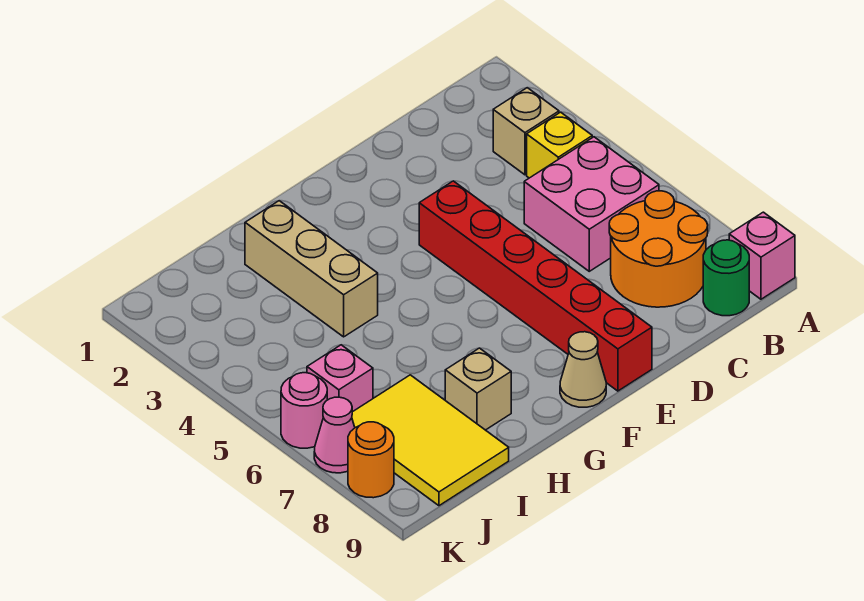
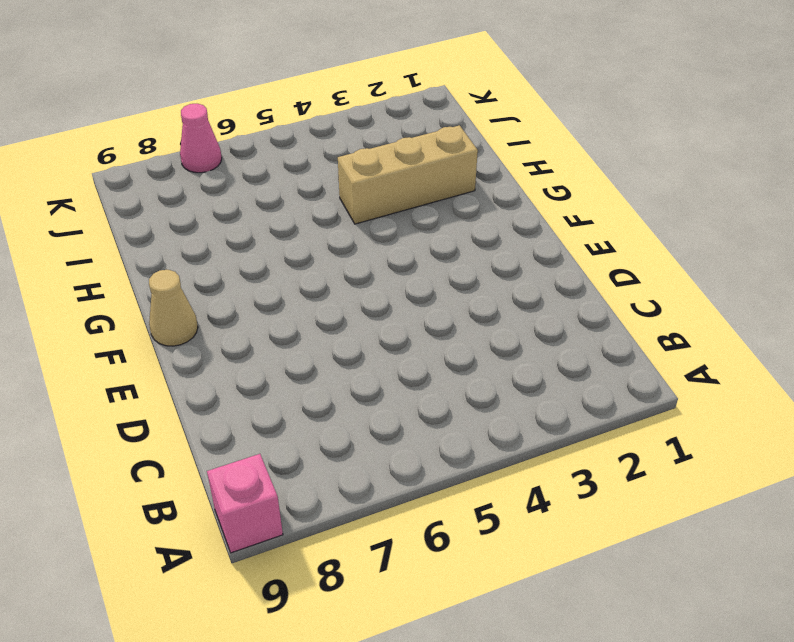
none -> tan 1x1 brick [493,88,559,175]
none -> yellow 1x1 brick [527,112,592,178]
none -> pink 2x2 brick [524,137,659,271]

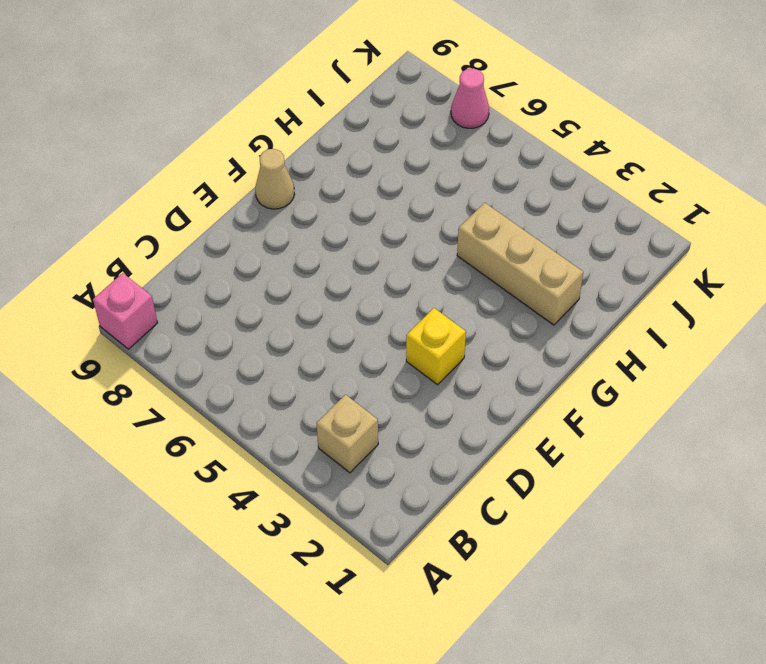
yellow 1x1 brick [406,308,466,385] -> yellow 1x1 brick moved to [527,112,592,178]
none -> pink 2x2 brick [524,137,659,271]
none -> orange 2x2 round brick [609,191,708,307]
none -> green 1x1 round brick [703,240,749,316]

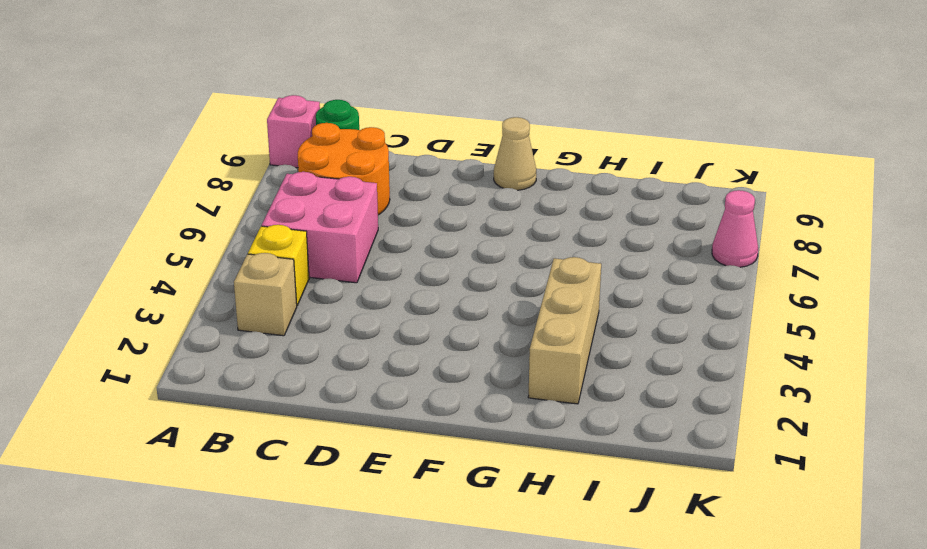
none -> red 1x6 brick [419,181,652,391]
none -> tan 1x1 brick [445,348,511,430]
none -> yellow 2x3 tile [352,375,509,506]

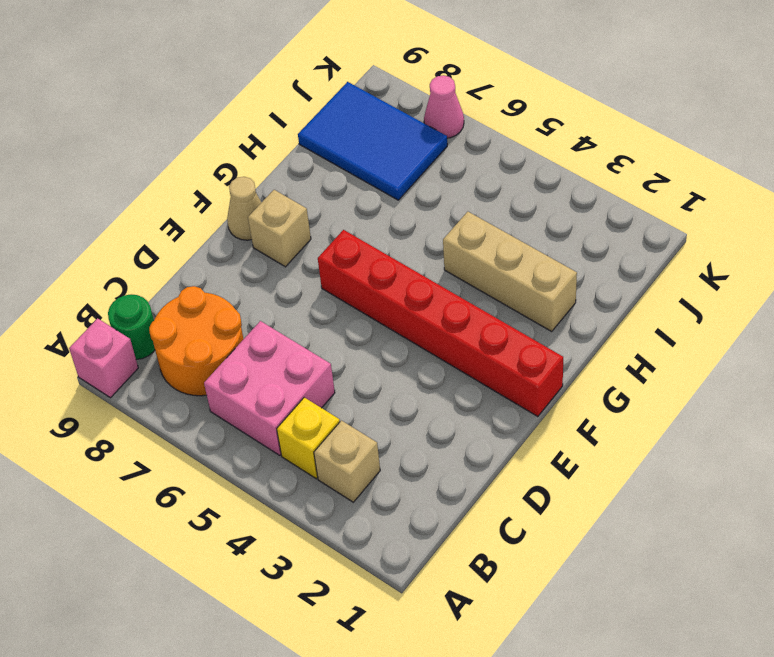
red 1x6 brick [318,230,563,417] -> red 1x6 brick moved to [419,181,652,391]
tan 1x1 brick [248,190,311,267] -> tan 1x1 brick moved to [445,348,511,430]
blue 2x3 tile [298,82,447,200] -> yellow 2x3 tile [352,375,509,506]
none -> pink 1x1 brick [307,345,373,412]
none -> pink 1x1 round brick [281,373,327,448]
none -> orange 1x1 round brick [348,422,394,498]

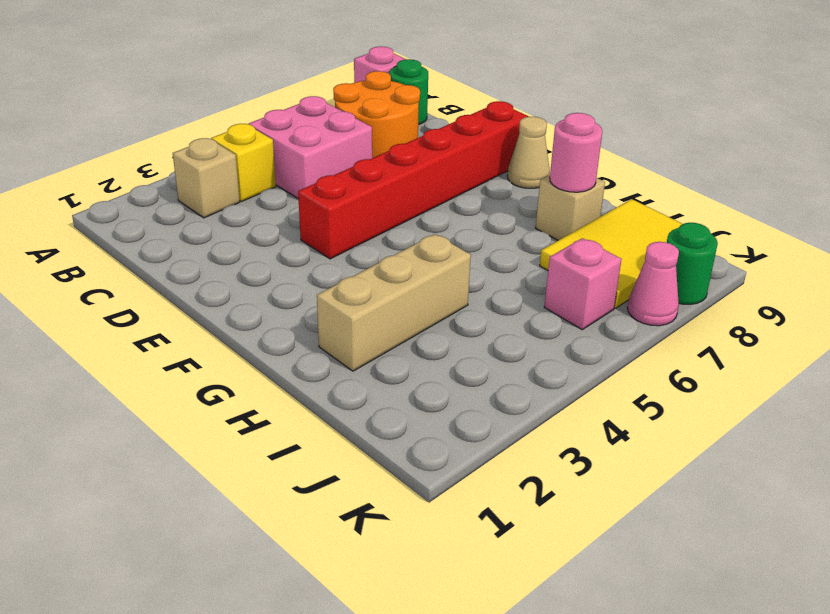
pink 1x1 round brick [550,113,602,192] -> pink 1x1 round brick moved to [281,373,327,448]
green 1x1 round brick [667,223,718,304] -> orange 1x1 round brick [348,422,394,498]

